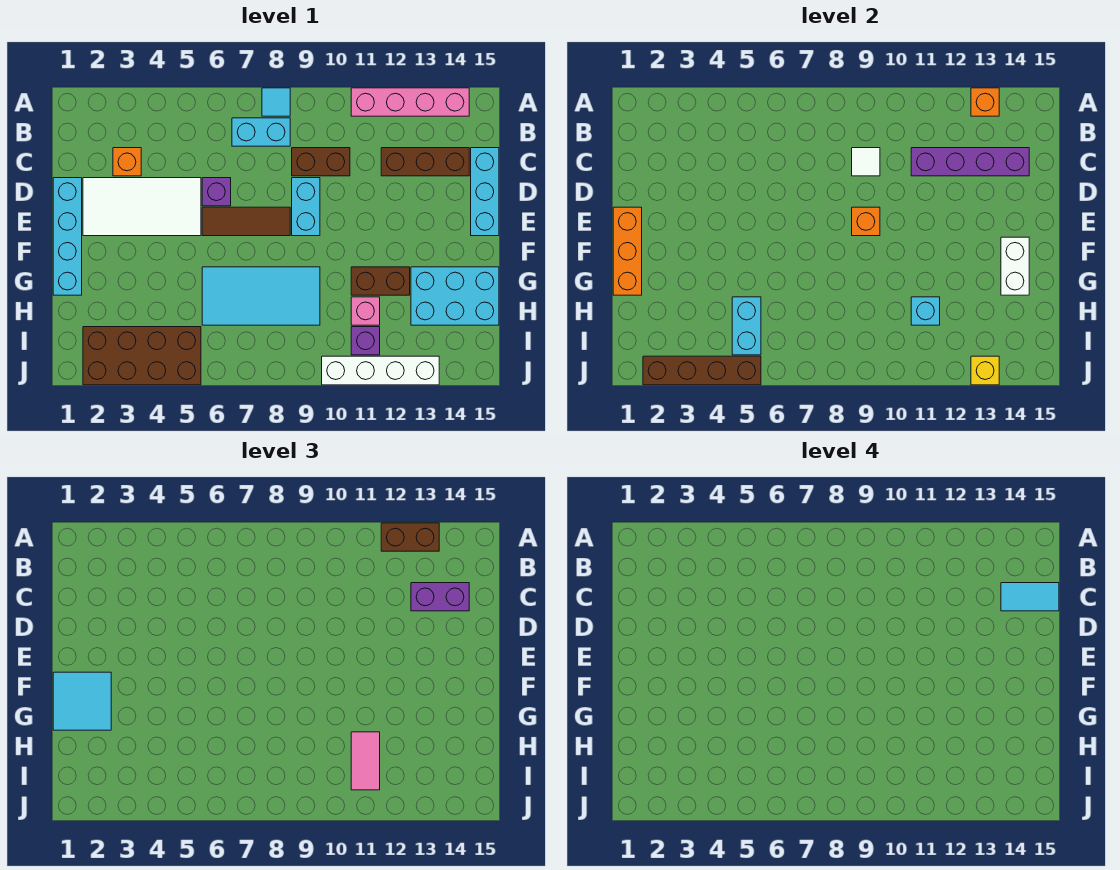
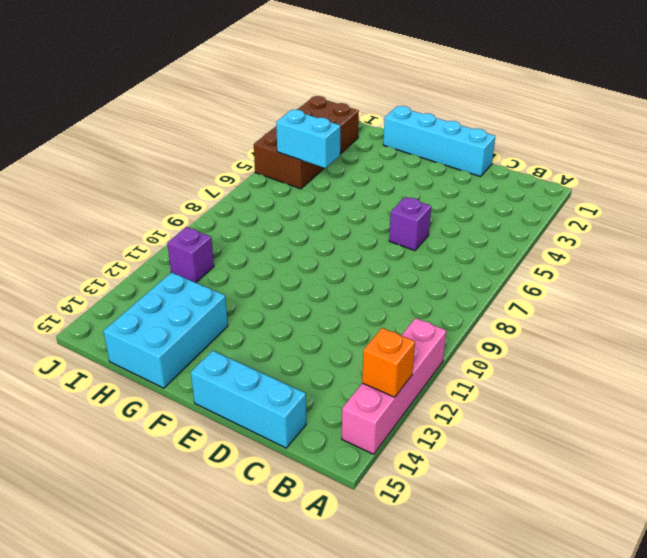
none -> cyan 1x1 tile [262,88,290,116]
none -> cyan 1x2 brick [232,118,290,146]
none -> orange 1x1 brick [113,148,141,176]
none -> brown 1x2 brick [292,148,350,176]

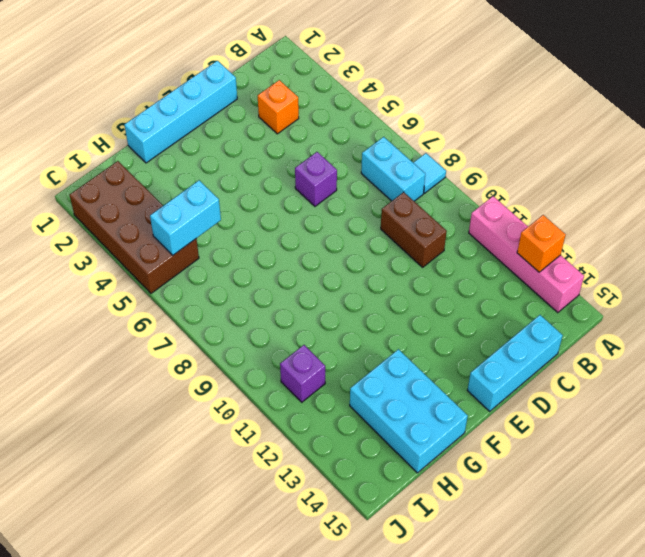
none -> brown 1x3 brick [381,148,469,176]
none -> white 2x4 tile [83,178,201,236]
none -> cyan 1x2 brick [292,178,320,236]
none -> brown 1x3 tile [202,207,290,236]

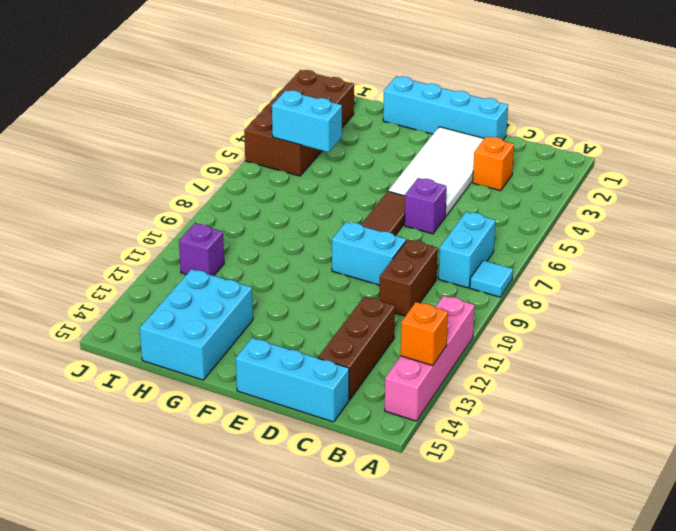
none -> cyan 2x4 tile [202,267,320,325]
none -> brown 1x2 brick [351,267,410,295]
none -> pink 1x1 brick [351,297,380,325]
none -> white 1x4 brick [322,356,439,385]

